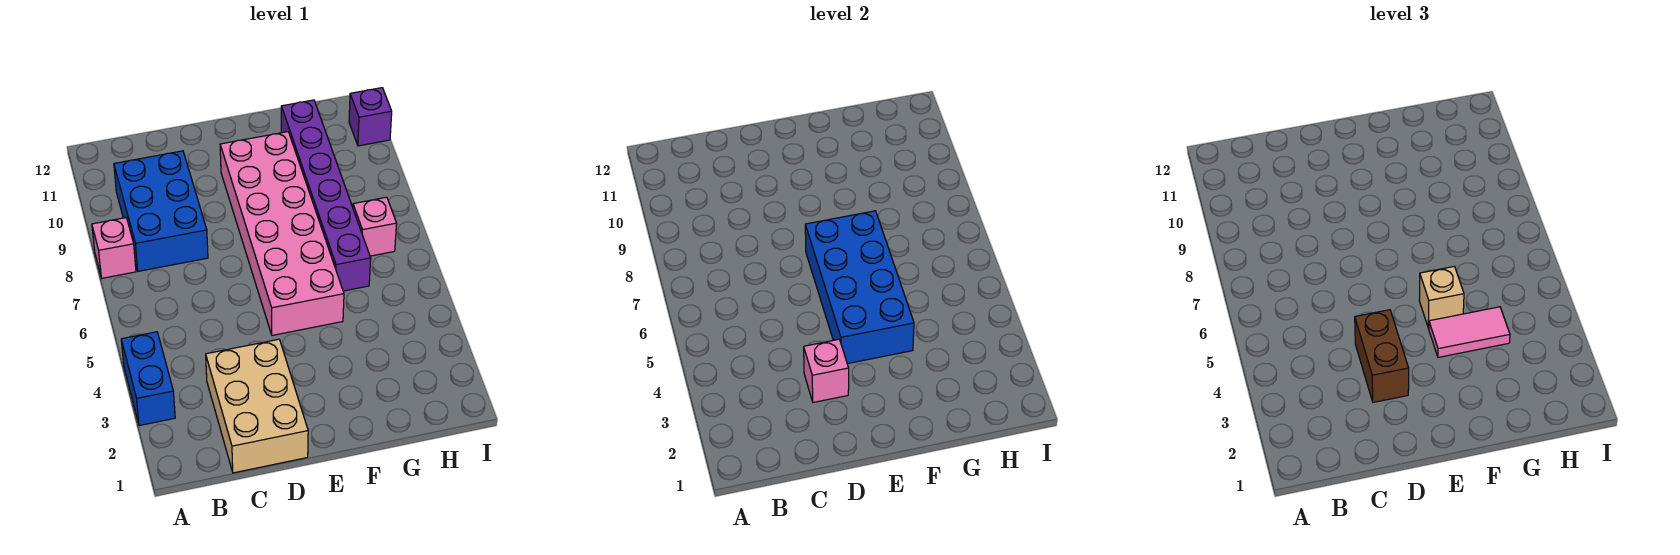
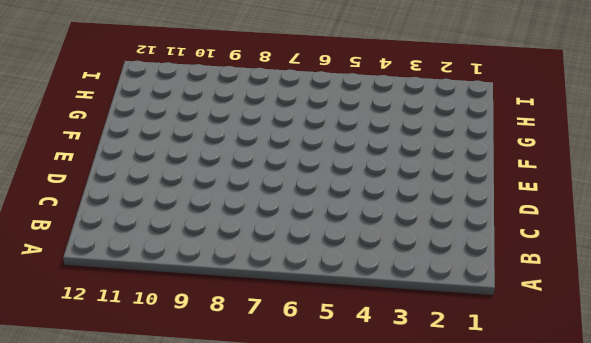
none -> blue 1x2 brick [121,332,175,426]
none -> pink 1x1 brick [92,218,136,278]
none -> blue 2x3 brick [114,151,208,271]

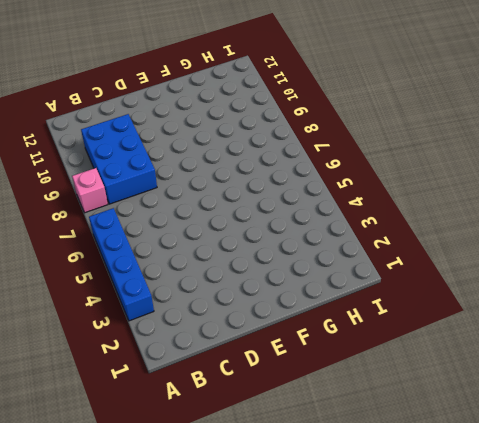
blue 1x4 brick [89,208,154,321] -> blue 1x2 brick [121,332,175,426]
none -> tan 2x3 brick [206,339,308,473]
none -> pink 2x6 brick [220,132,344,335]
none -> purple 1x6 brick [281,100,371,291]

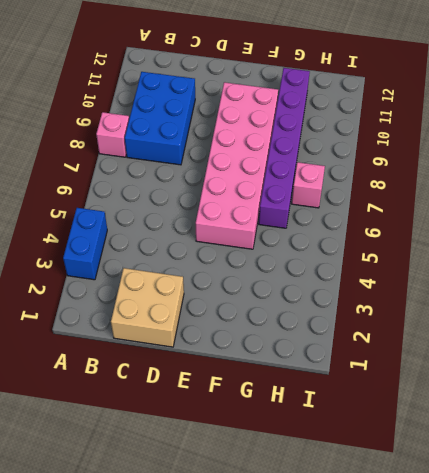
tan 2x2 brick [111,268,184,347] -> tan 2x3 brick [206,339,308,473]
none -> purple 1x1 brick [349,88,392,146]
none -> pink 1x1 brick [804,339,849,402]
none -> blue 2x4 brick [805,211,914,364]

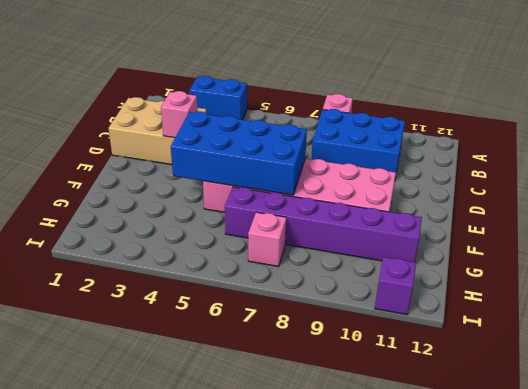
none -> brown 1x2 brick [1355,310,1409,402]
none -> pink 1x2 tile [1429,307,1510,357]
none -> tan 1x1 brick [1419,266,1464,328]

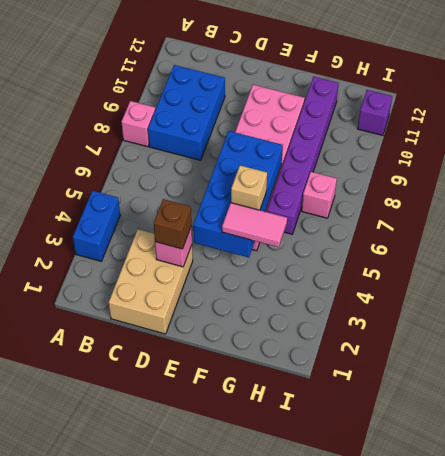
brown 1x1 brick [154,199,191,249] -> brown 1x2 brick [1355,310,1409,402]

